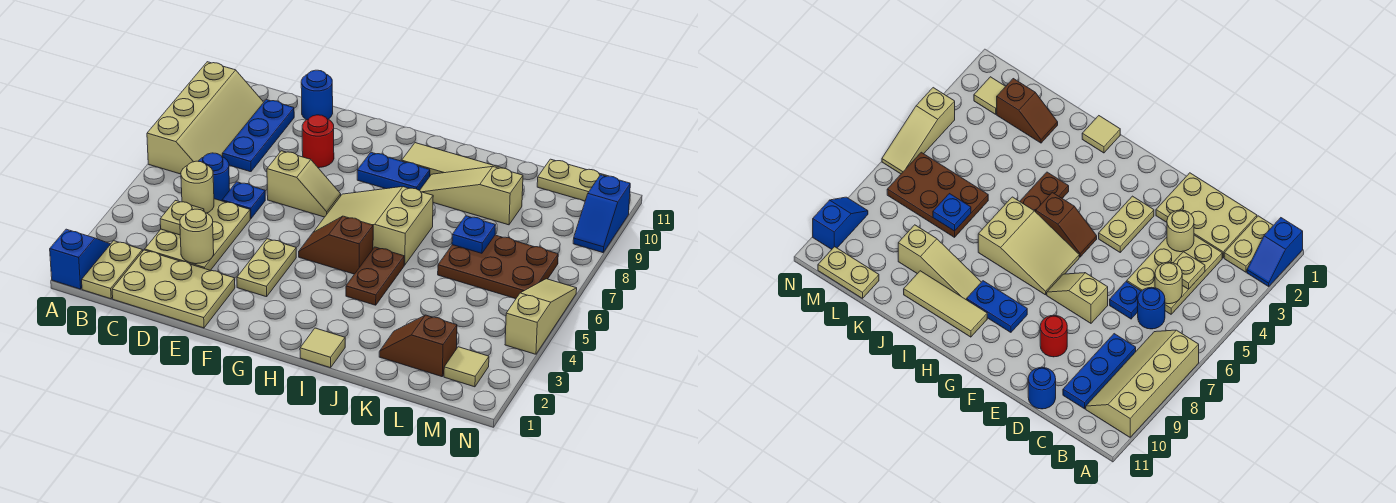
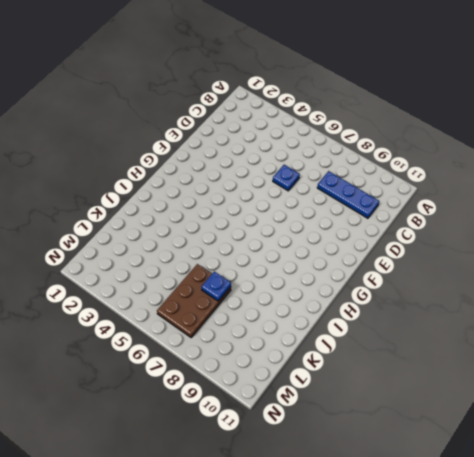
none -> blue 1x2 slope [50,229,110,289]
none -> tan 2x4 slope [147,62,264,174]
none -> tan 1x2 plate [82,241,143,299]

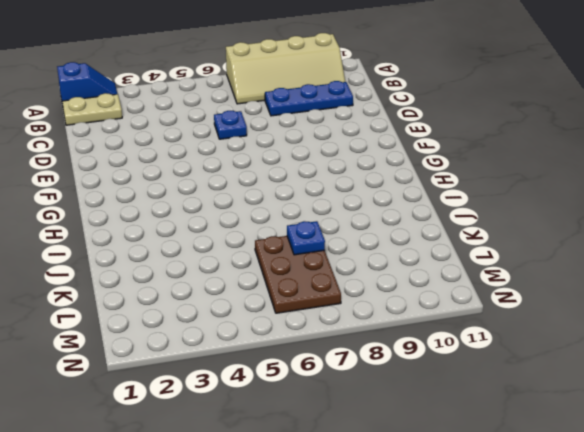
none -> tan 2x3 plate [112,250,235,328]
none -> tan 2x3 plate [145,199,250,270]
none -> blue 1x1 round brick [198,153,230,201]

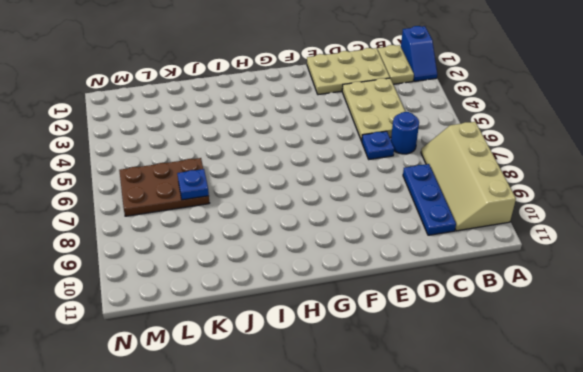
none -> blue 1x1 round brick [301,70,333,120]
none -> tan 1x2 slope [267,151,341,217]
none -> red 1x1 round brick [302,115,334,168]

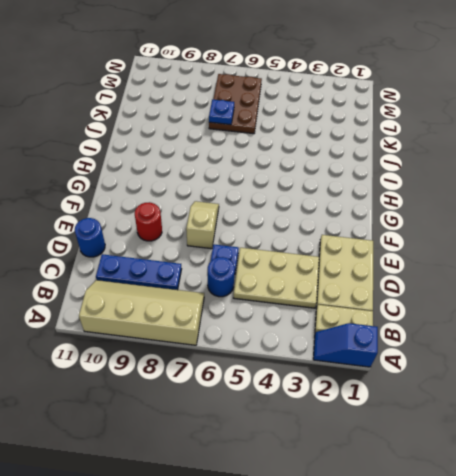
none -> tan 1x2 plate [237,239,296,297]
none -> brown 1x2 slope [299,216,373,274]
none -> tan 2x3 slope [314,187,433,265]

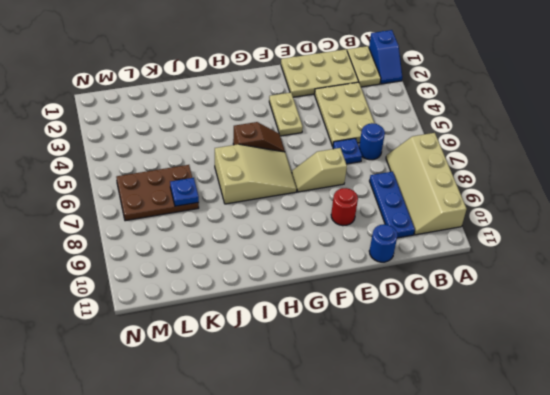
none -> blue 1x2 plate [357,152,430,190]
none -> tan 1x3 tile [402,143,501,176]
none -> tan 1x1 tile [300,328,345,368]

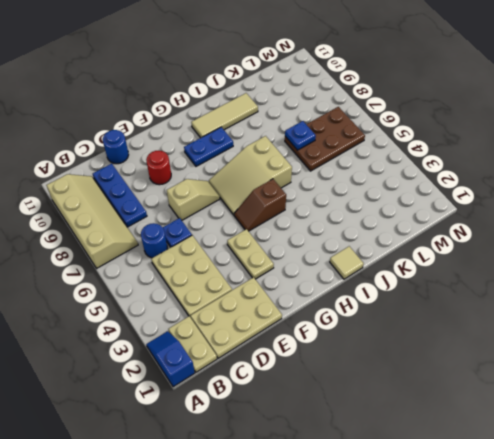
none -> brown 1x2 plate [346,247,404,305]
none -> tan 1x3 slope [420,167,523,225]
none -> brown 1x2 slope [379,315,457,377]

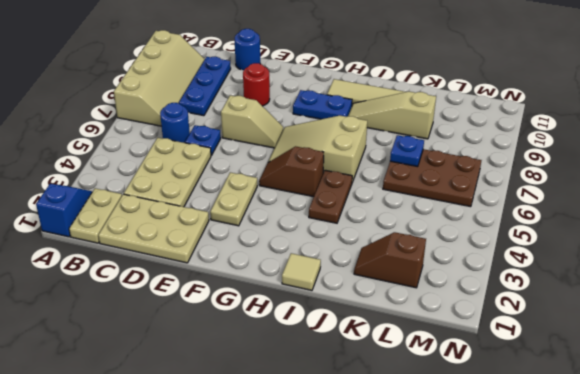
none -> tan 1x2 plate [537,159,607,201]
none -> tan 1x1 tile [444,347,489,387]
none -> tan 1x3 slope [505,279,577,354]

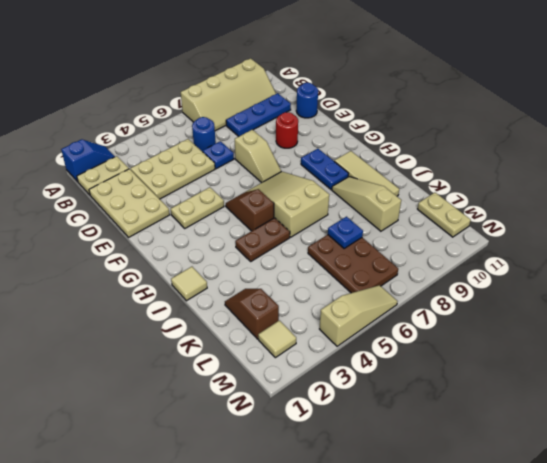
none -> blue 1x2 slope [573,175,630,253]
none -> tan 1x1 plate [160,200,204,235]
none -> tan 1x1 round brick [181,161,214,213]

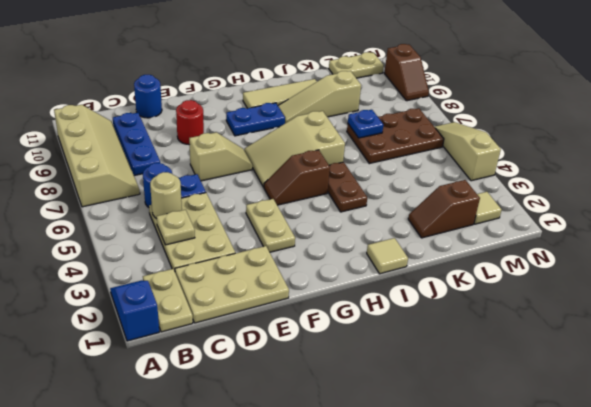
brown 1x2 slope [384,44,429,101] -> blue 1x2 slope [573,175,630,253]
none -> tan 1x1 round brick [180,209,214,264]

